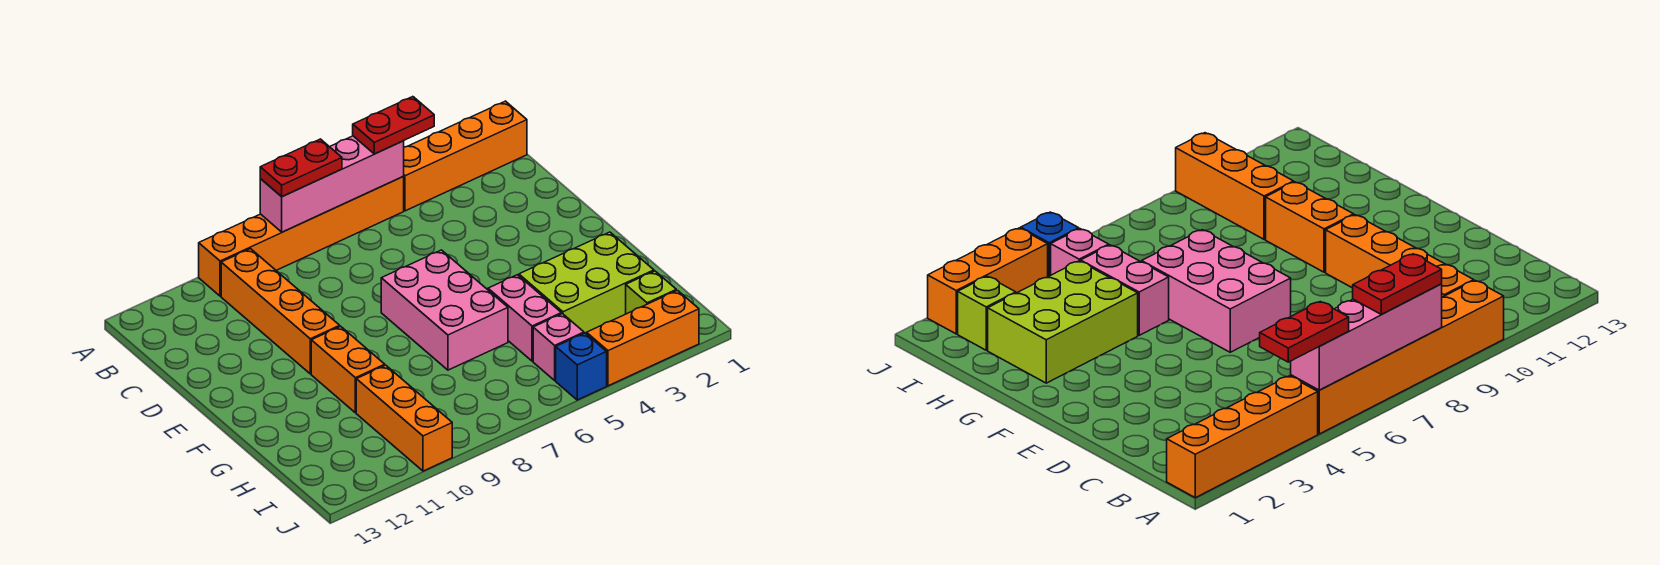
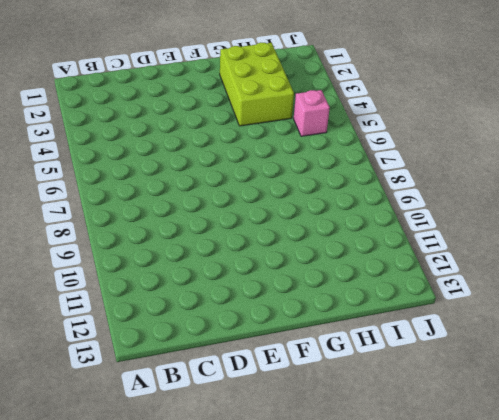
none -> orange 1x4 brick [403,101,527,211]
none -> orange 1x6 brick [199,177,404,296]
none -> orange 1x4 brick [221,249,340,374]

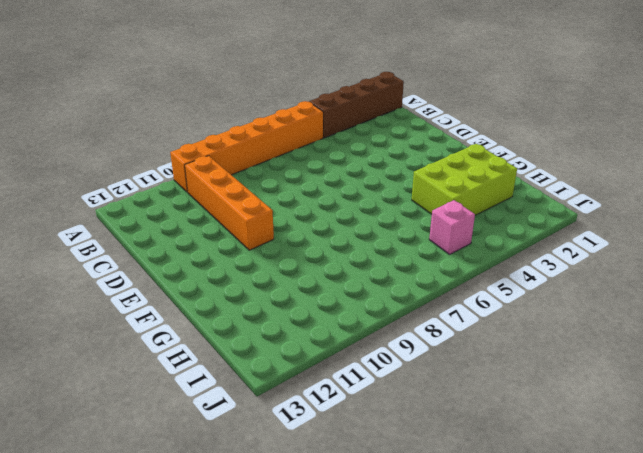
brown 1x4 brick [309,72,404,138] -> orange 1x4 brick [403,101,527,211]
none -> pink 2x3 brick [381,250,508,370]
none -> orange 1x2 brick [311,326,385,413]
none -> pink 1x2 brick [488,275,561,361]

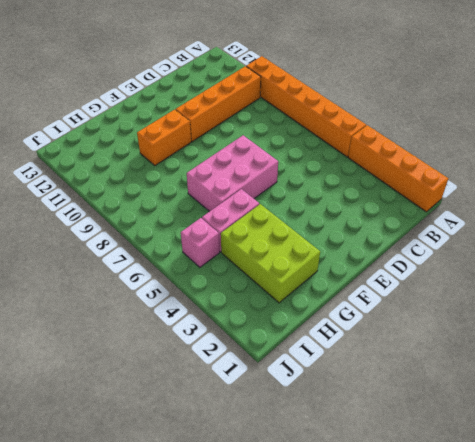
none -> orange 1x3 brick [356,365,452,471]
none -> lime 1x1 brick [626,271,676,314]
none -> orange 1x3 brick [587,291,699,386]

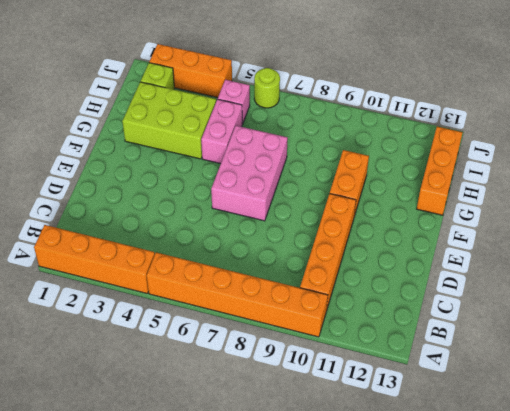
orange 1x3 brick [417,127,463,215] -> orange 1x3 brick moved to [356,365,452,471]
lime 1x1 round brick [254,68,280,108] -> none
none -> blue 1x1 brick [556,333,607,400]
none -> pink 1x4 brick [260,136,404,232]
none -> red 1x2 plate [353,97,434,154]

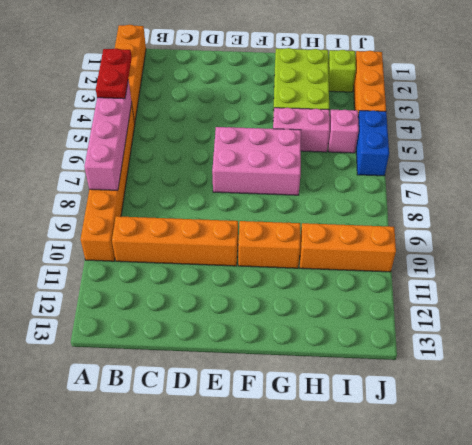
blue 1x2 brick [356,111,389,176] -> blue 1x1 brick [556,333,607,400]
none -> red 1x2 plate [260,139,342,197]

